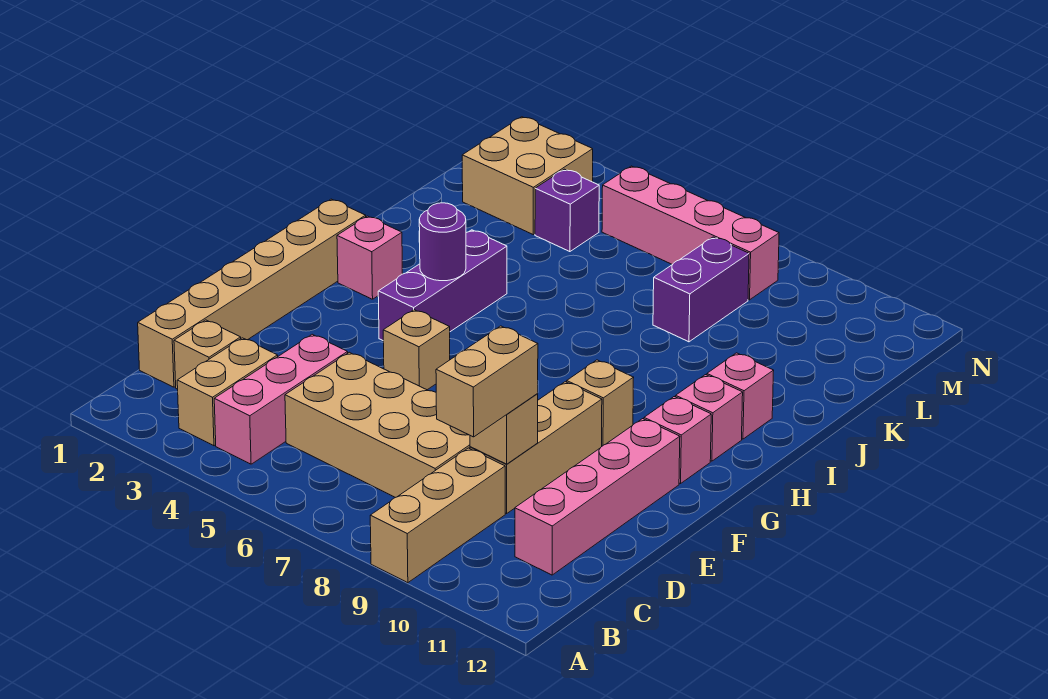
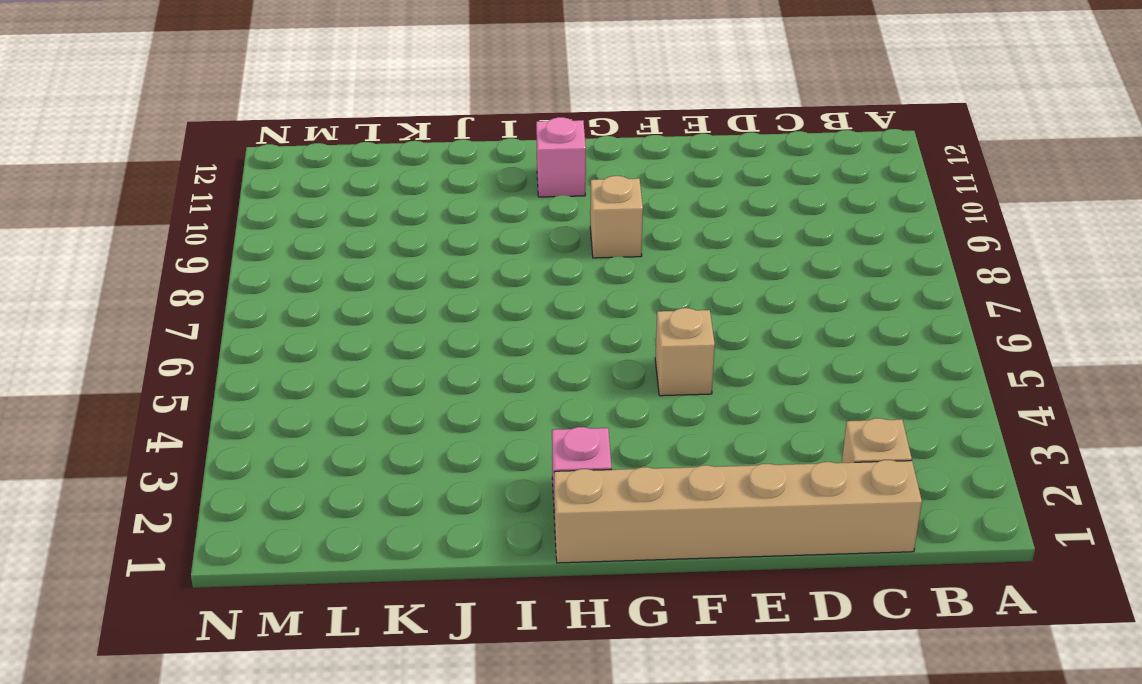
none -> tan 1x3 brick [370,448,505,583]
none -> tan 1x2 brick [177,338,278,446]
none -> pink 1x3 brick [214,334,348,464]

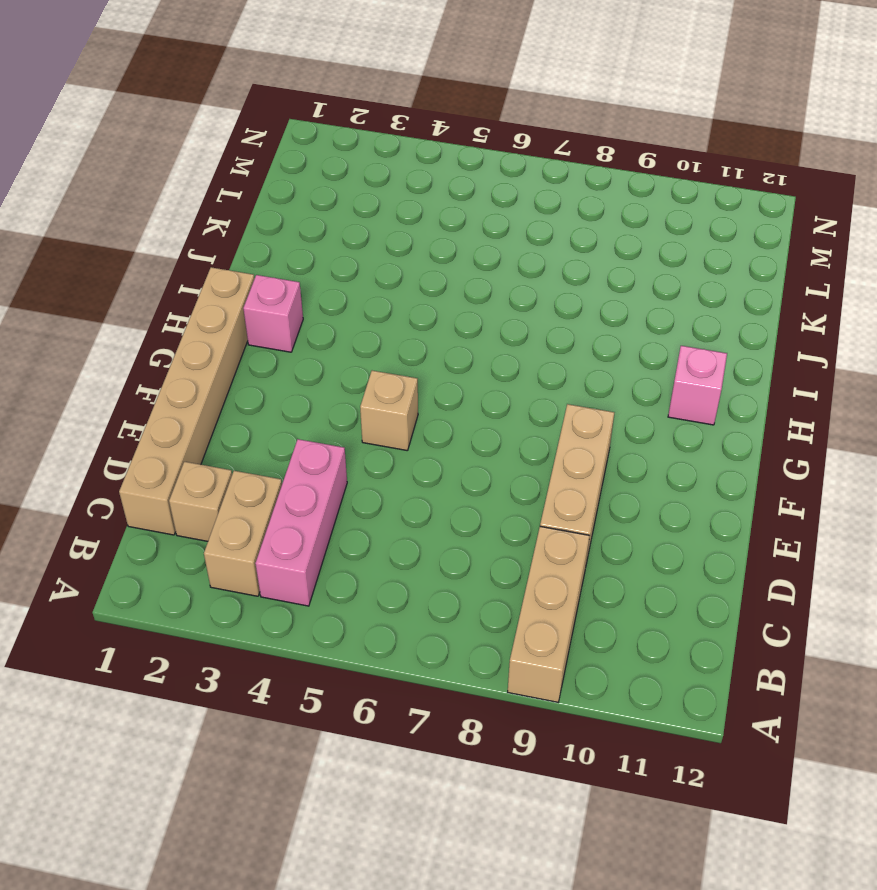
none -> tan 2x4 brick [285,352,470,498]
none -> pink 1x4 brick [515,419,680,575]
none -> purple 1x3 brick [378,230,507,340]

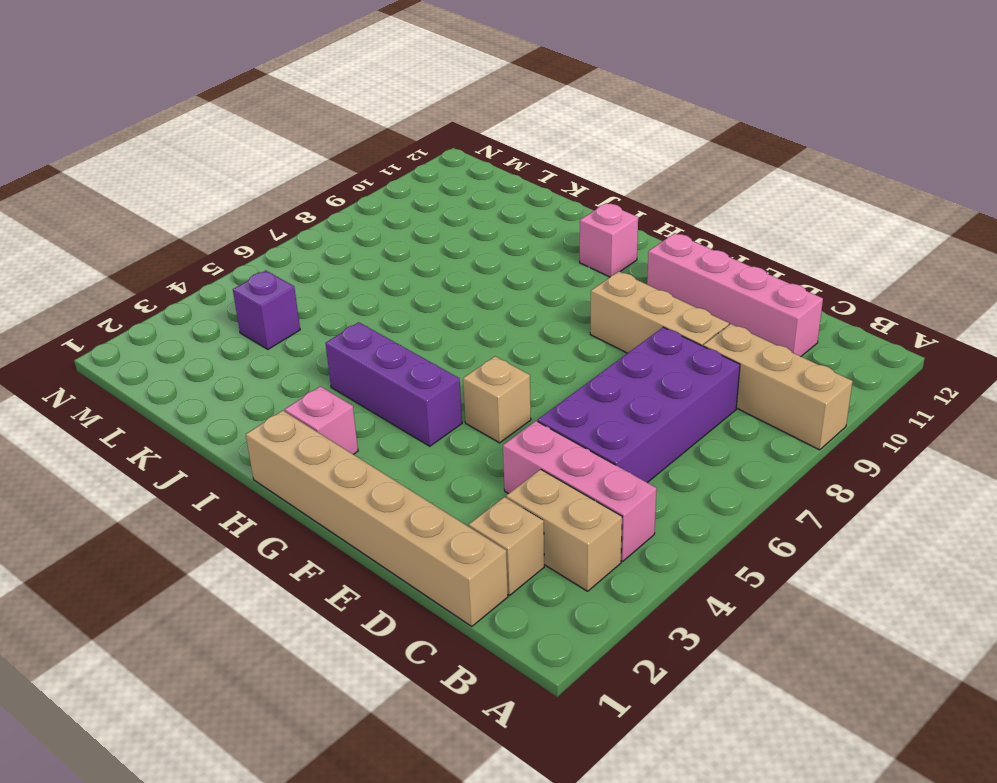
purple 2x4 brick [538,327,740,483] -> tan 2x4 brick [285,352,470,498]
none -> tan 1x1 brick [567,360,634,446]
none -> pink 1x1 brick [644,397,711,484]
none -> pink 1x1 brick [707,353,774,439]

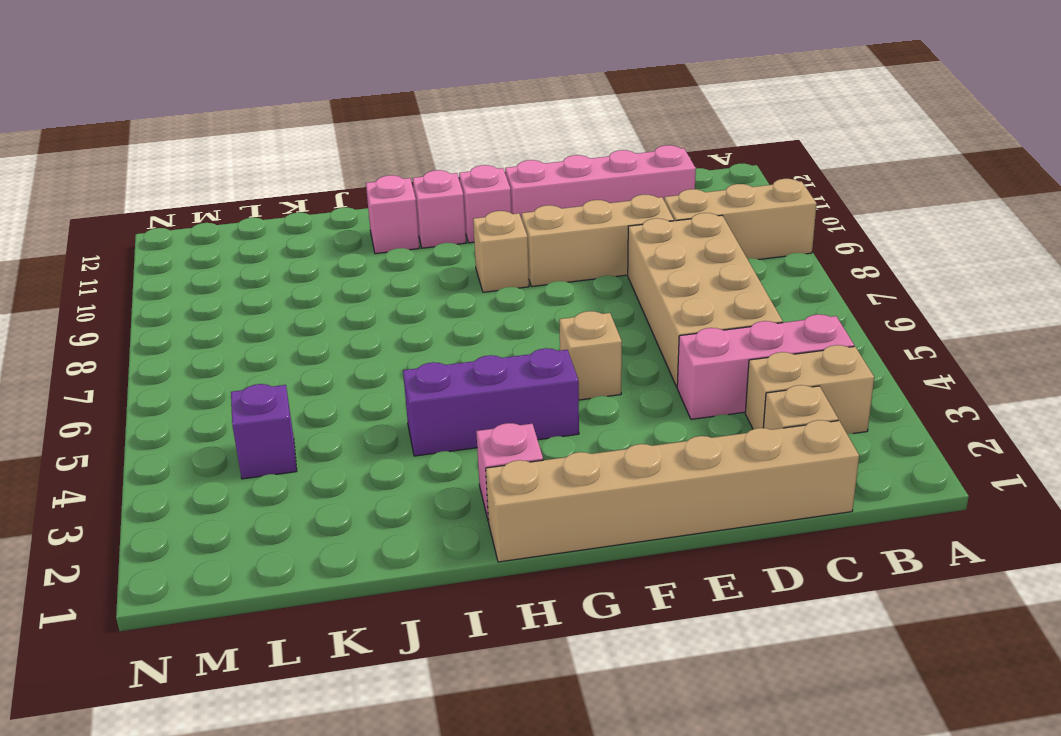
none -> purple 1x2 brick [653,237,749,342]
none -> tan 2x2 brick [462,117,593,235]
none -> pink 1x4 brick [602,166,779,300]

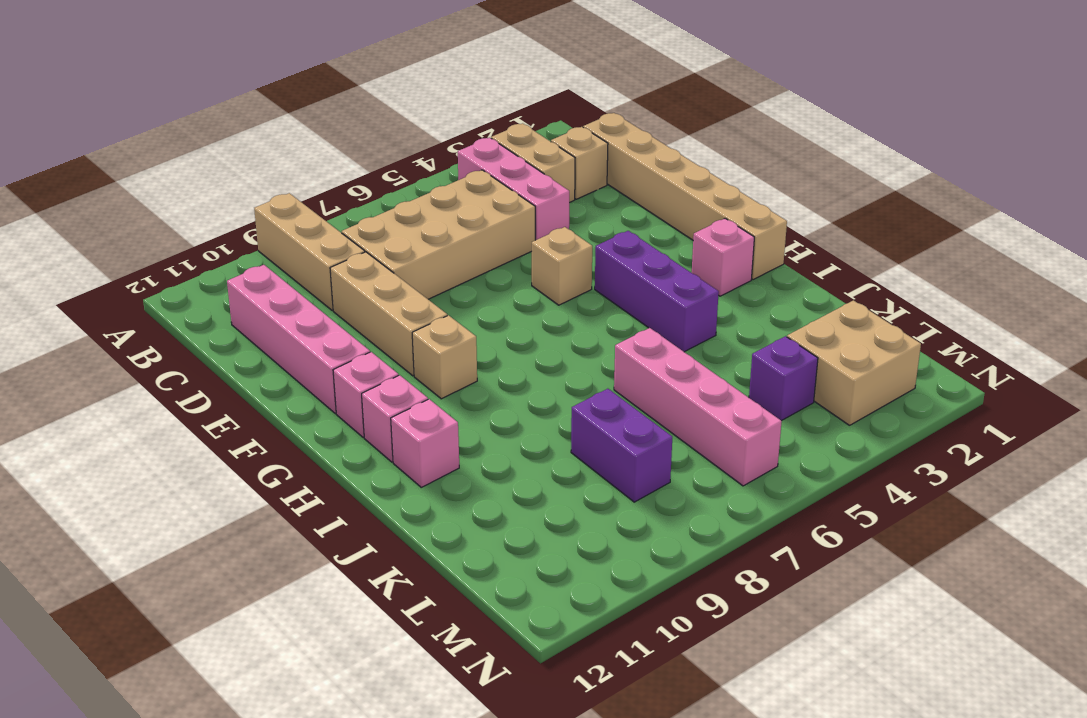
pink 1x4 brick [614,328,782,486] -> pink 1x4 brick turned to [602,166,779,300]
none -> tan 1x1 brick [470,394,538,464]
none -> purple 1x1 round brick [419,203,466,281]
none -> tan 1x2 brick [436,326,538,437]

